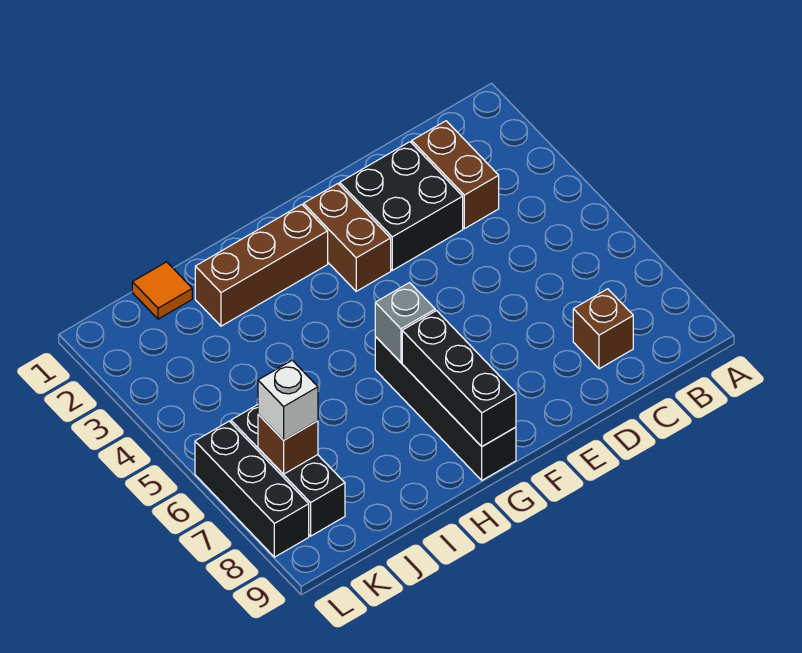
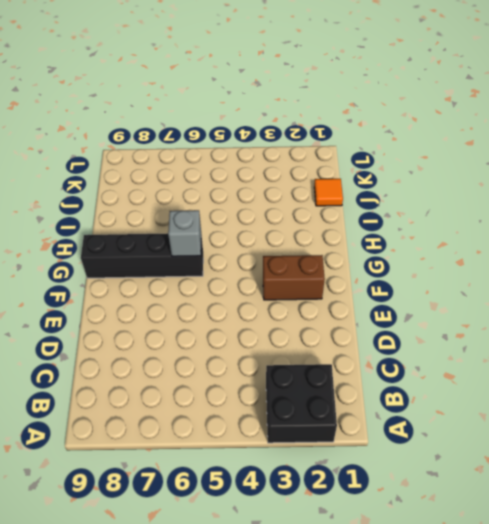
black 2x2 brick [266,364,337,443] -> black 2x2 brick moved to [340,142,463,270]
none -> brown 1x2 brick [412,121,499,229]
none -> brown 1x1 brick [573,289,633,369]
none -> brown 1x3 brick [195,205,328,326]

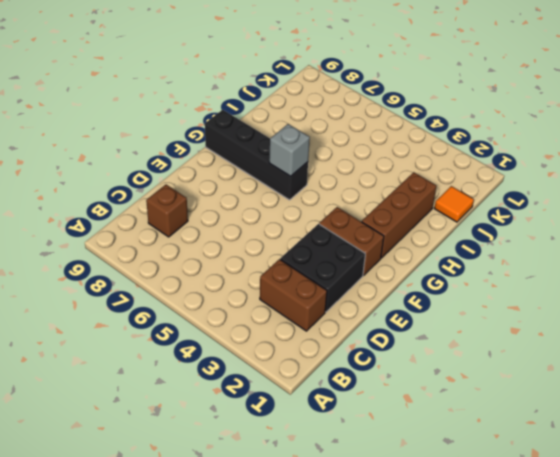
none -> black 1x3 brick [231,405,345,536]
none -> black 1x3 brick [195,421,309,557]
none -> black 1x3 brick [402,311,516,446]

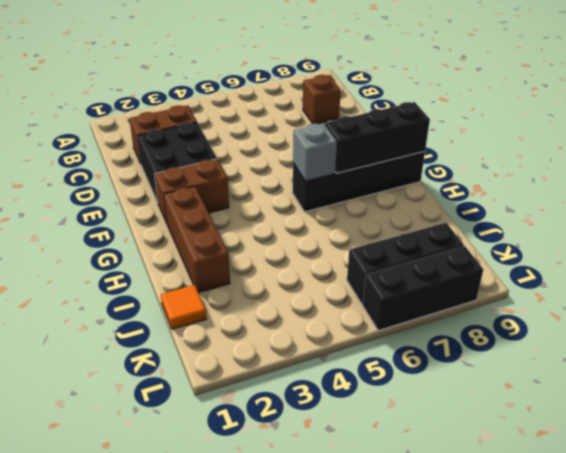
none -> brown 1x1 brick [258,414,318,474]
none -> white 1x1 brick [258,360,318,440]

